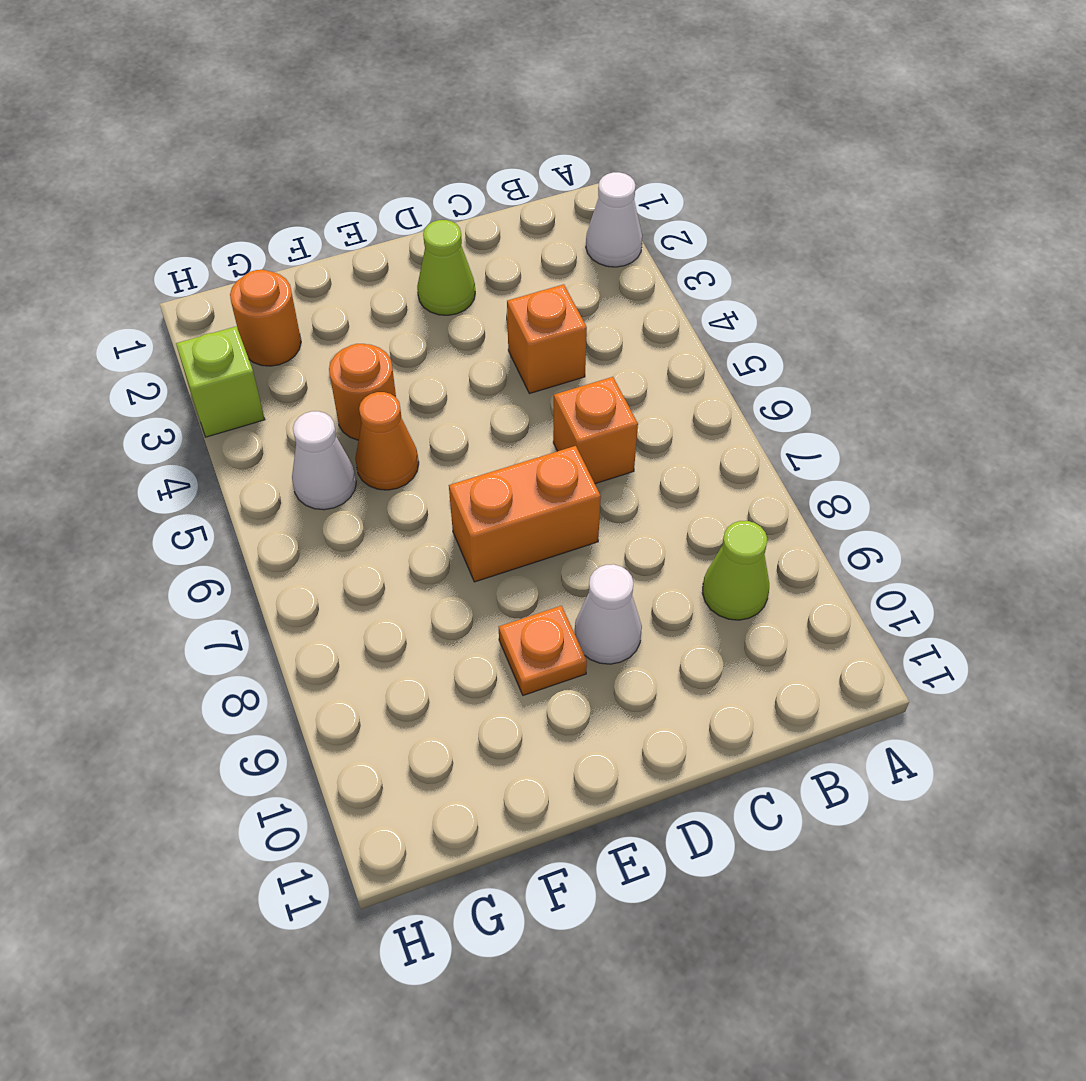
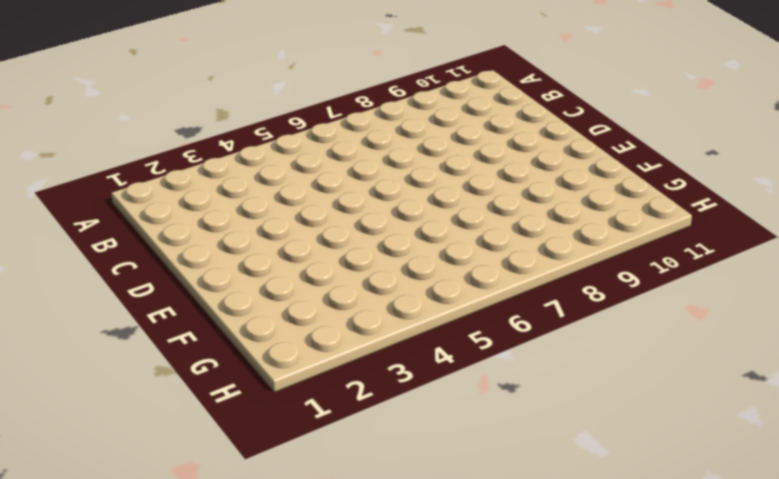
none -> white 1x1 cone [586,172,642,267]
none -> lime 1x1 cone [702,521,769,620]
none -> orange 1x1 brick [507,284,587,394]

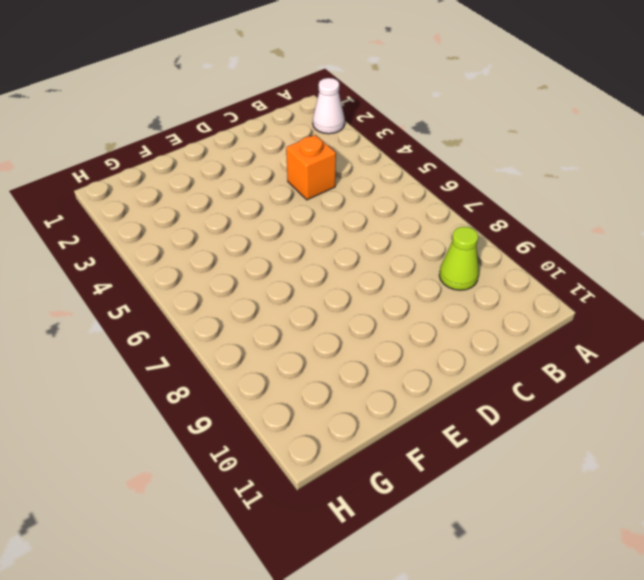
none -> orange 1x1 brick [553,377,638,484]
none -> lime 1x1 cone [417,220,475,315]
none -> orange 1x2 brick [449,446,601,582]

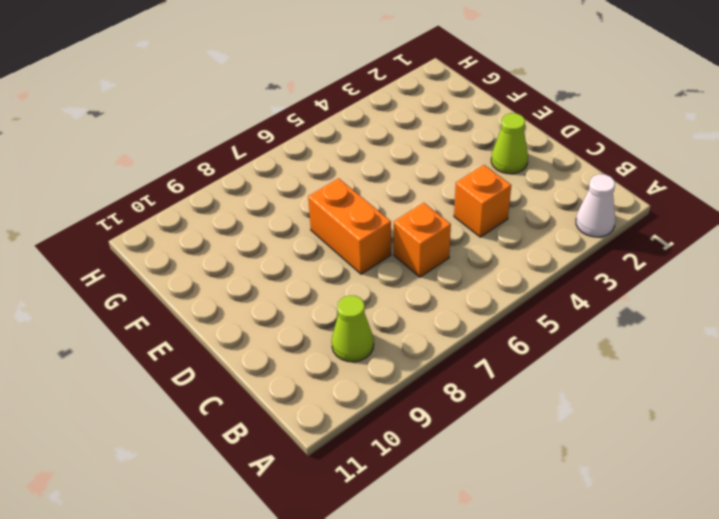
none -> white 1x1 cone [575,564,642,664]
none -> orange 1x1 plate [499,606,587,695]
none -> orange 1x1 round brick [329,344,396,440]

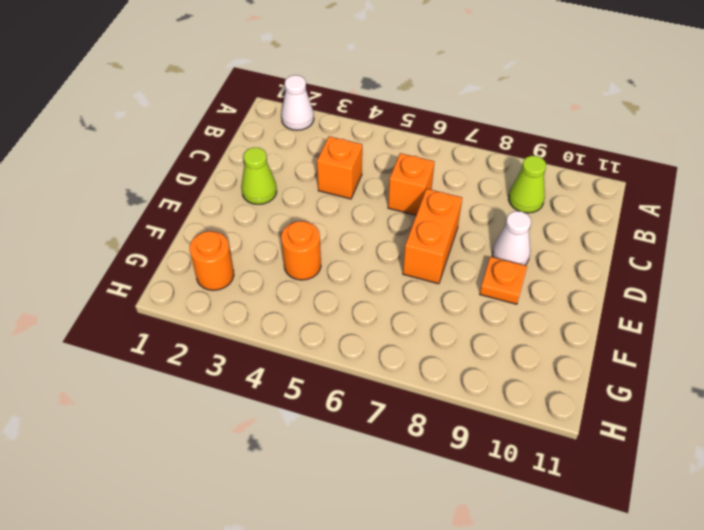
none -> orange 1x1 cone [355,392,419,490]
none -> white 1x1 cone [292,411,356,510]
none -> lime 1x1 brick [176,326,265,437]

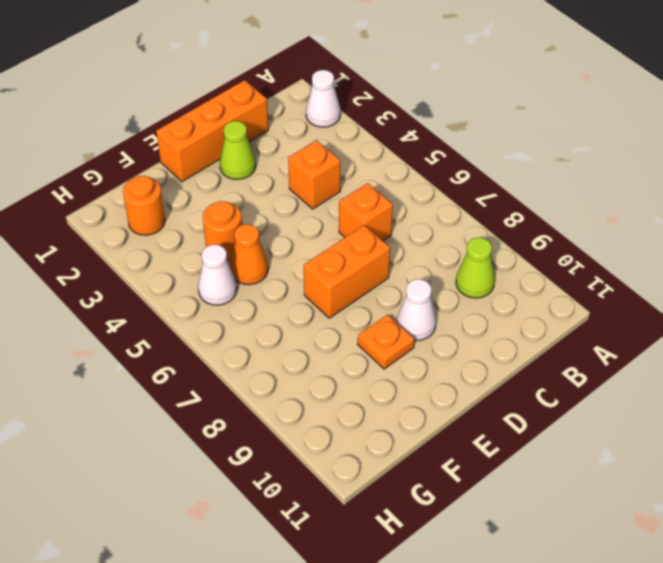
orange 1x3 brick [156,80,268,182] -> none
none -> lime 1x1 brick [176,326,265,437]

